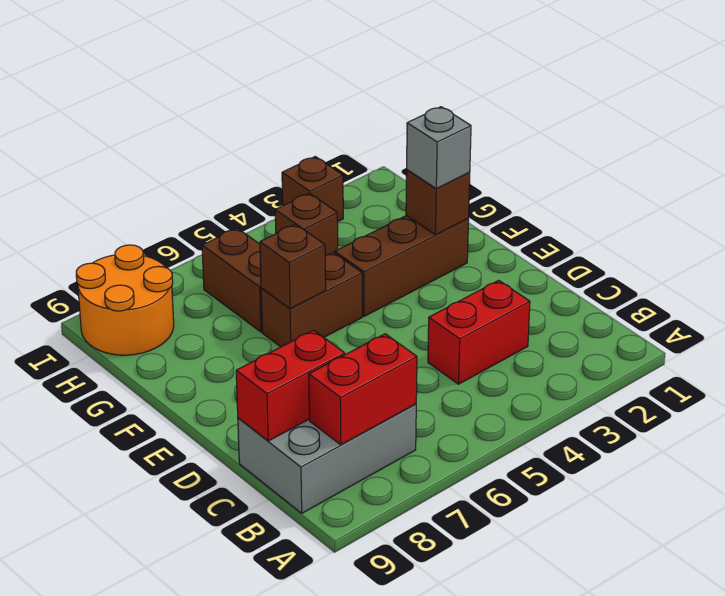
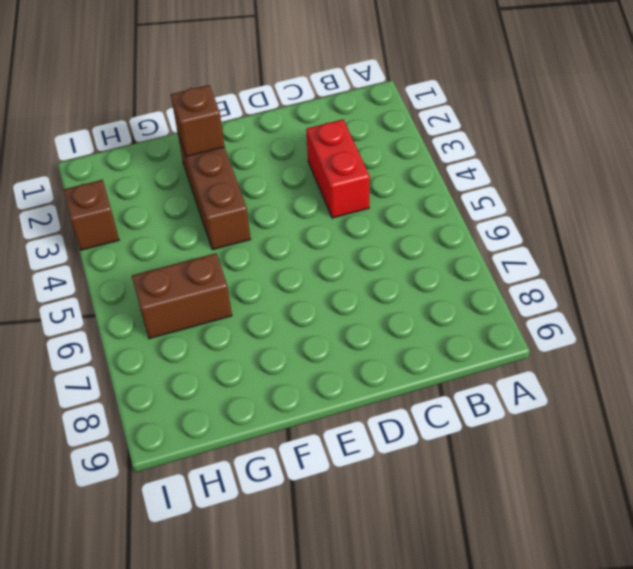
none -> grey 2x3 brick [238,404,416,513]
none -> brown 1x2 brick [261,252,362,347]
none -> brown 1x1 brick [275,193,338,255]

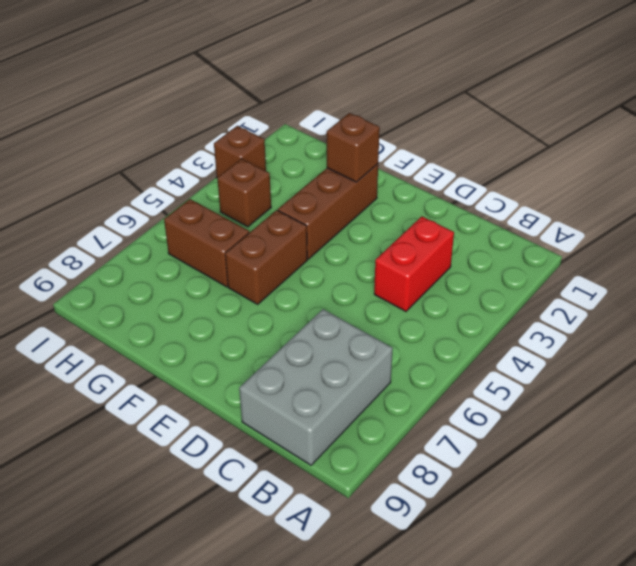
none -> orange 2x2 round brick [76,245,174,355]
none -> red 1x2 brick [309,334,417,445]
none -> red 1x2 brick [236,330,345,441]

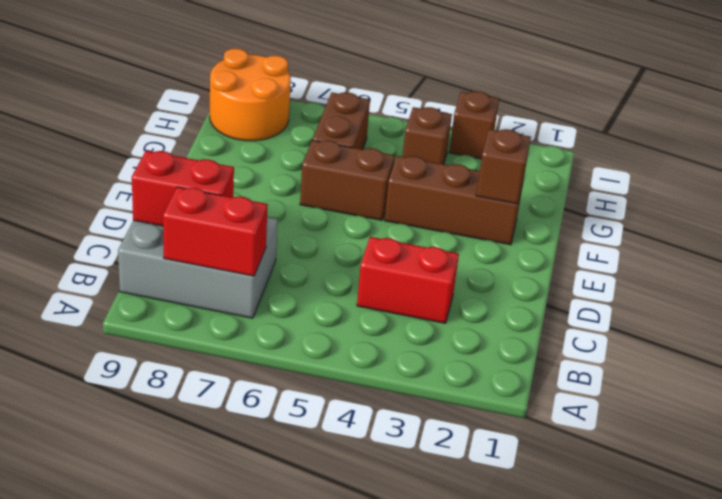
none -> brown 1x1 brick [260,224,326,309]
none -> grey 1x1 brick [407,107,471,189]

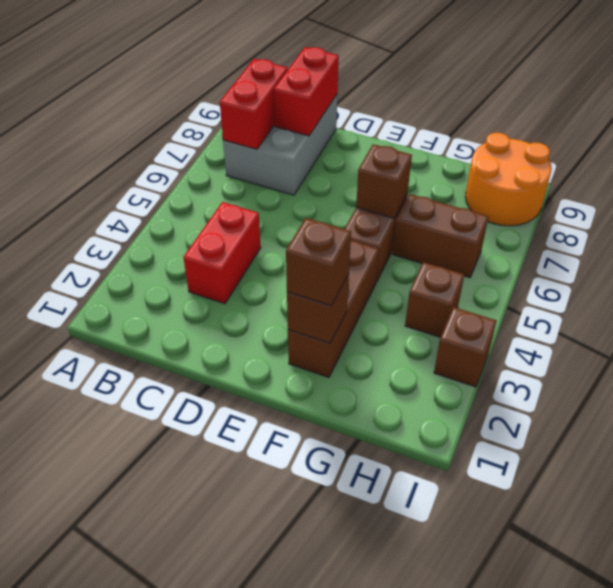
brown 1x1 brick [286,218,351,306] -> grey 1x1 brick [407,107,471,189]

